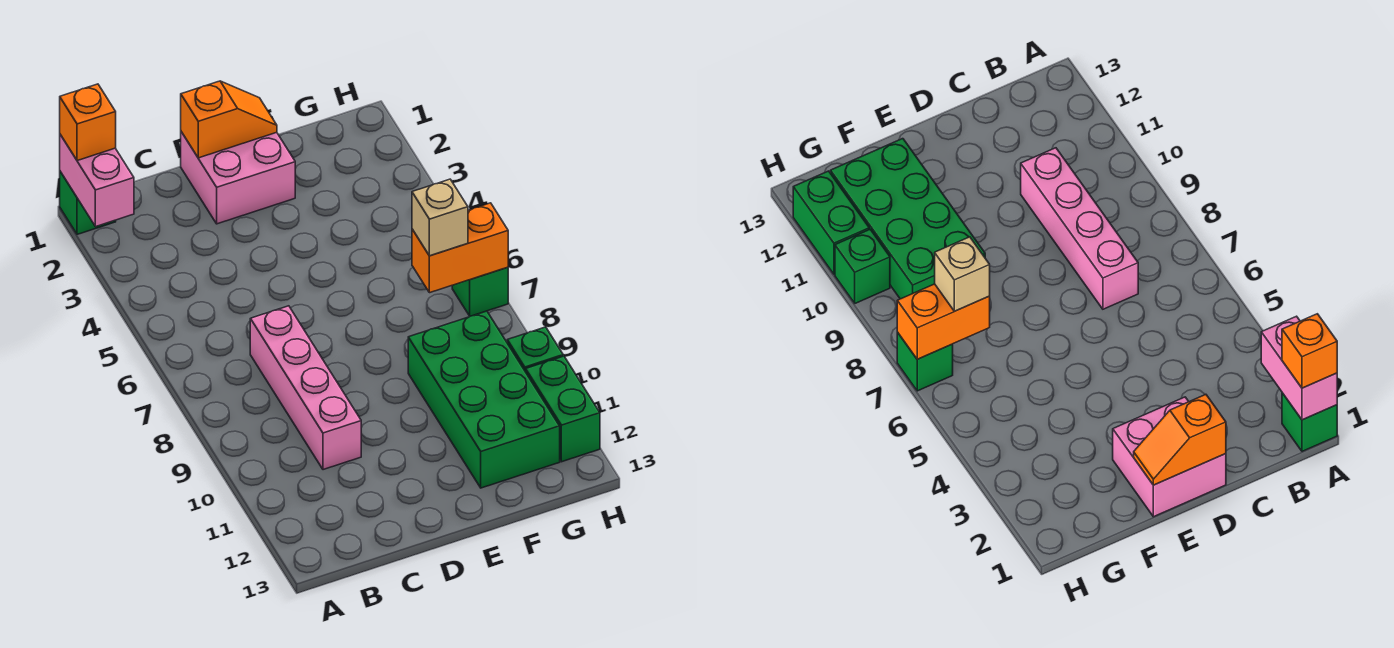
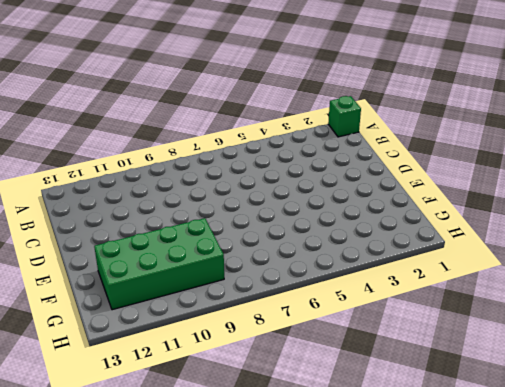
none -> pink 1x4 brick [250,306,361,470]
none -> pink 2x2 brick [181,132,295,224]
none -> green 1x1 brick [452,267,508,316]

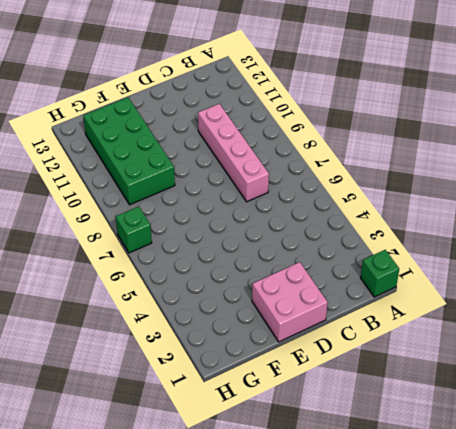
none -> green 1x1 brick [507,327,563,372]
none -> green 1x2 brick [526,356,600,462]
none -> pink 1x2 brick [60,135,134,227]

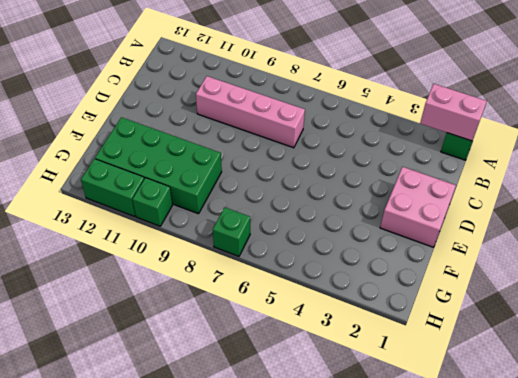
none -> orange 1x2 slope [181,81,277,158]
none -> orange 1x2 brick [412,203,508,293]
none -> orange 1x1 brick [60,84,116,161]

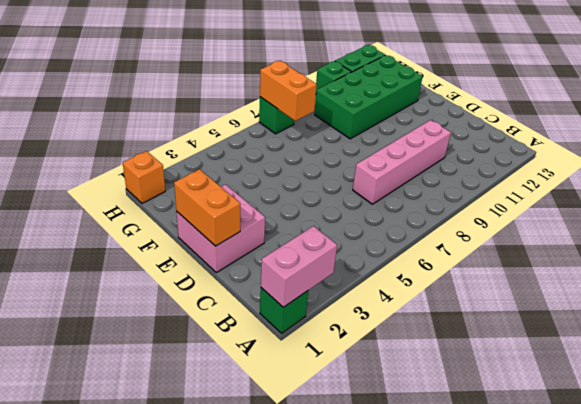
orange 1x2 brick [174,169,240,246] -> orange 1x2 slope [181,81,277,158]
orange 1x1 brick [123,151,165,203] -> orange 1x1 brick moved to [60,84,116,161]
none -> tan 1x1 brick [412,179,468,256]

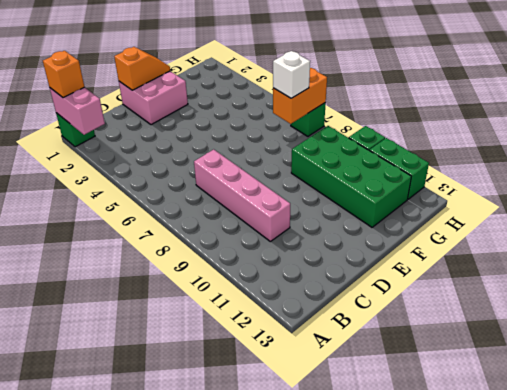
white 1x1 brick [273,51,310,98] -> tan 1x1 brick [412,179,468,256]

